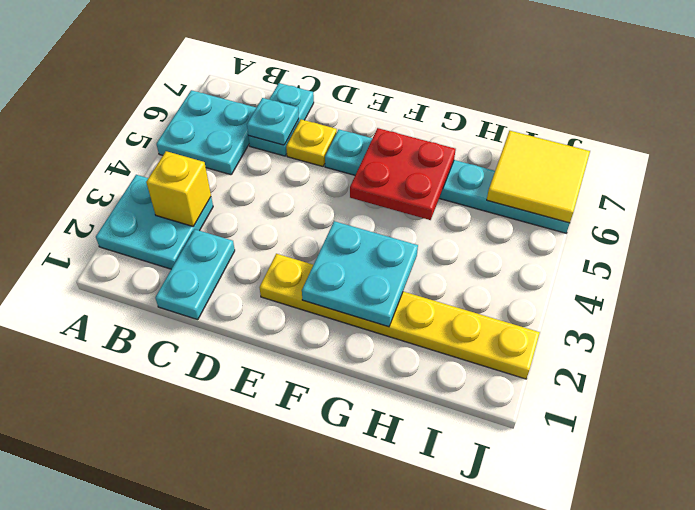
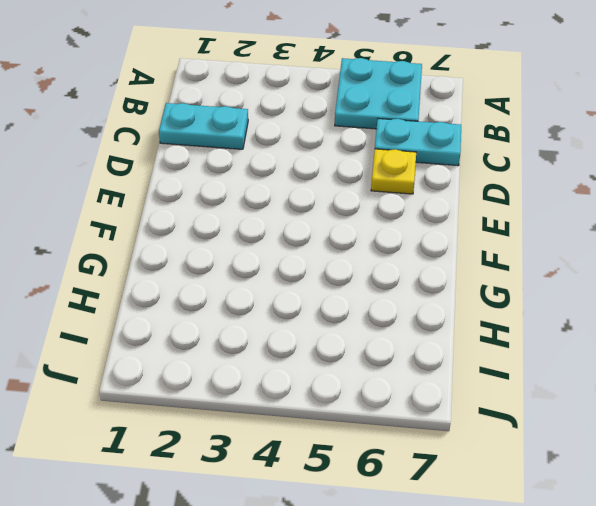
none -> cyan 2x2 plate [96,175,213,269]
none -> yellow 1x6 plate [260,254,540,379]
none -> cyan 1x6 plate [325,130,570,233]

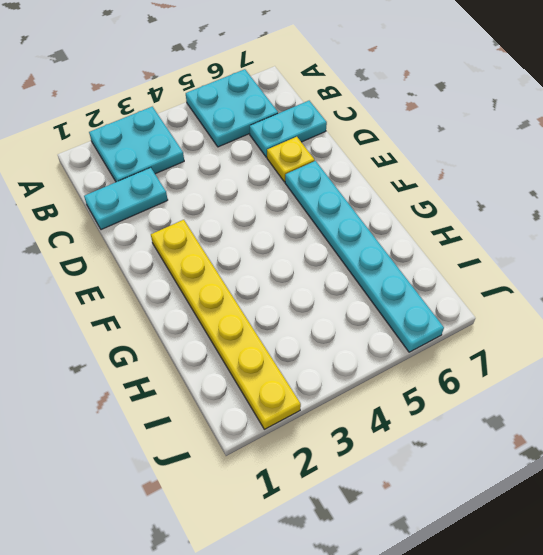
none -> yellow 1x1 brick [146,151,211,226]
none -> cyan 1x1 plate [247,98,299,145]
none -> cyan 2x2 plate [302,221,418,327]

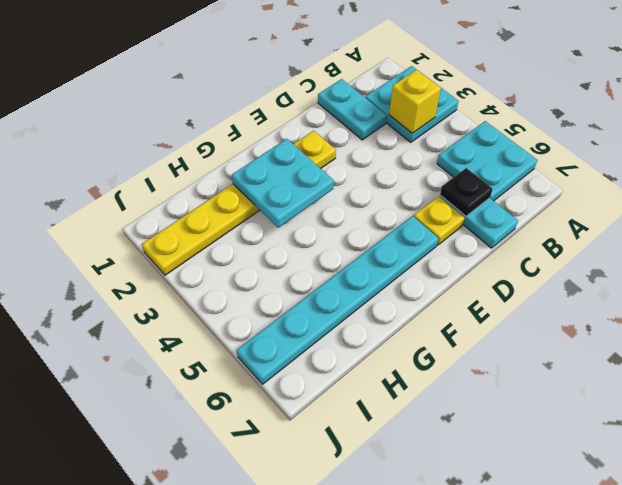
black 1x1 plate [440,168,493,216] -> cyan 1x1 plate [247,98,299,145]
none -> red 2x2 plate [350,128,456,220]
none -> yellow 2x2 tile [487,131,590,223]

